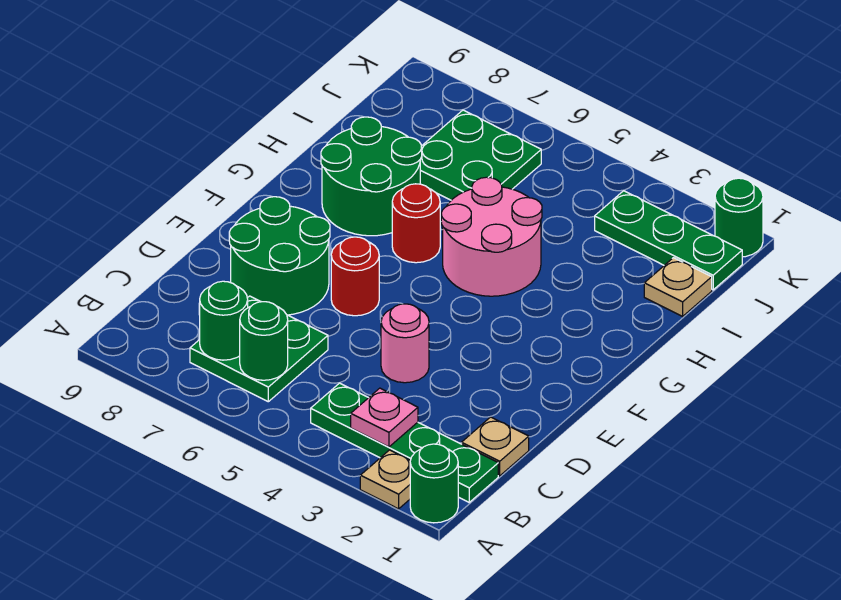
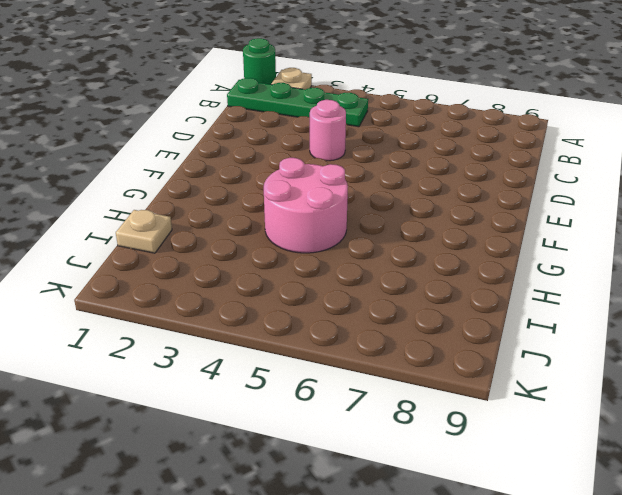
none -> green 2x2 plate [190,296,328,402]
none -> tan 1x1 plate [462,417,529,476]
none -> green 2x2 round brick [229,197,330,315]

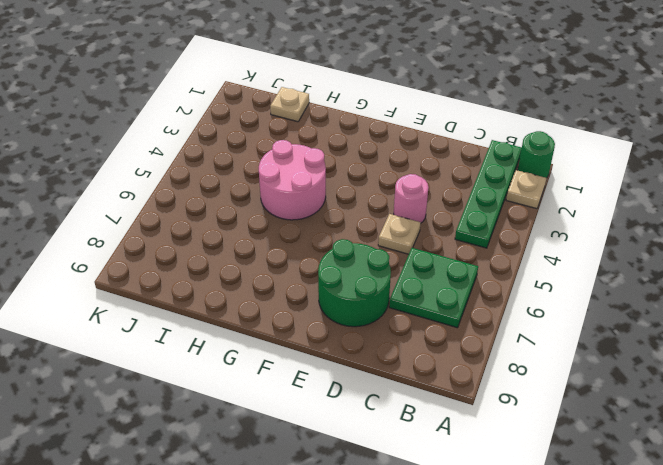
tan 1x1 plate [378,214,421,254] -> tan 1x1 plate moved to [462,417,529,476]
none -> red 1x1 round brick [331,237,379,316]
none -> red 1x1 round brick [392,184,440,263]
none -> green 2x2 round brick [321,117,422,236]

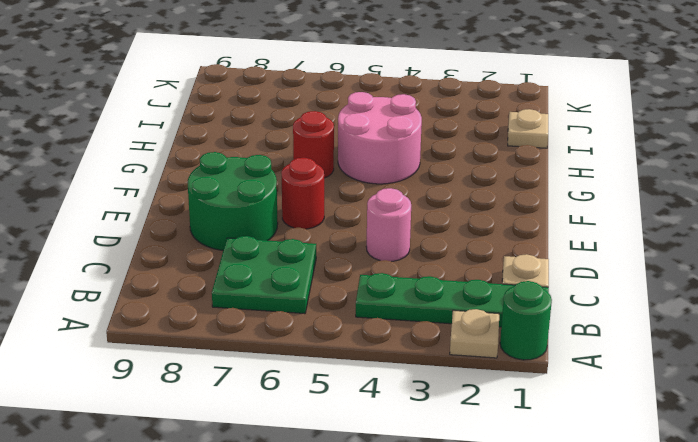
none -> green 2x2 round brick [321,117,422,236]
none -> green 2x2 plate [420,110,541,200]
none -> green 1x3 plate [595,191,742,290]

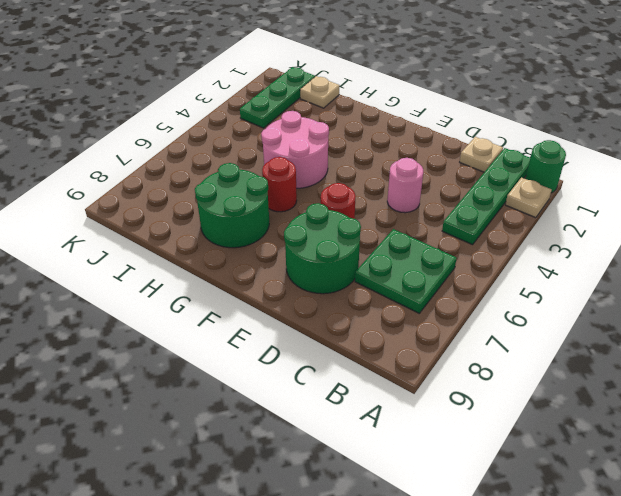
none -> green 2x2 plate [420,110,541,200]
none -> green 1x1 round brick [715,178,763,257]
none -> pink 1x1 plate [351,388,418,447]

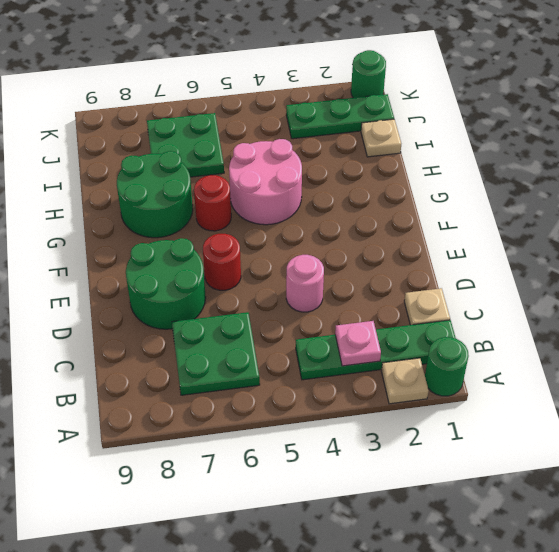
none -> green 1x1 round brick [240,302,288,380]
none -> green 1x1 round brick [200,281,248,360]

